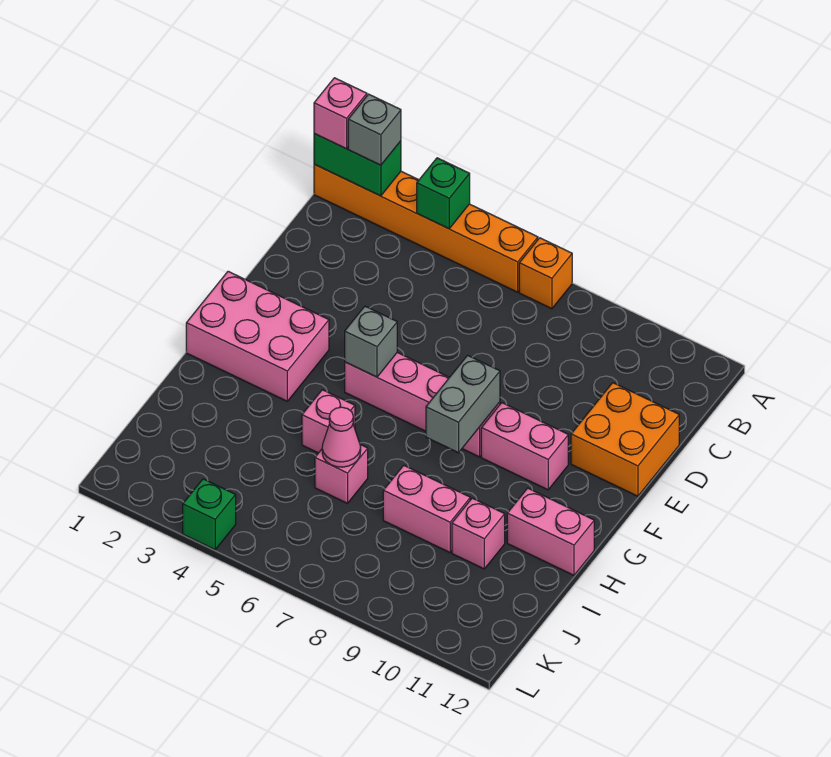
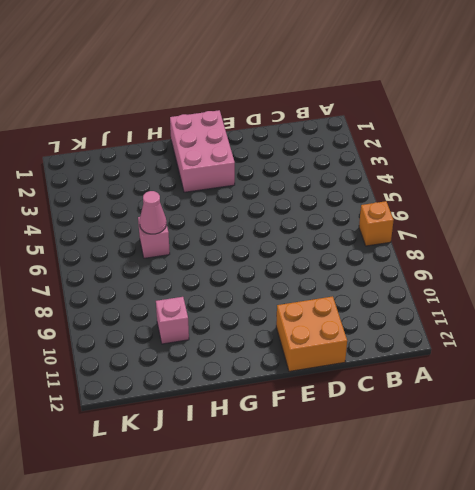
none -> orange 1x6 brick [314,164,538,292]
none -> pink 1x4 brick [345,352,500,457]
none -> pink 1x2 brick [481,403,568,490]

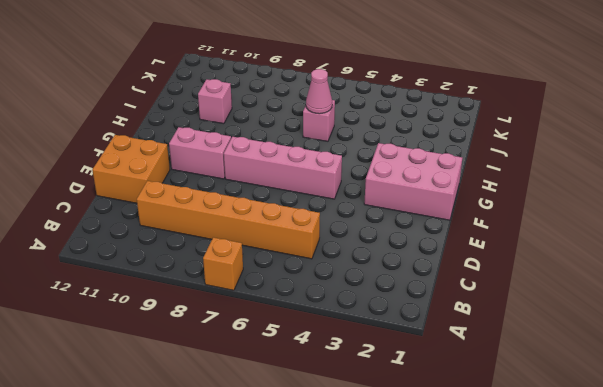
orange 1x6 brick [137,181,320,259] -> orange 1x6 brick moved to [314,164,538,292]
none -> pink 1x1 brick [302,390,355,453]
none -> pink 1x2 brick [507,488,594,575]
none -> pink 1x2 brick [383,465,470,553]

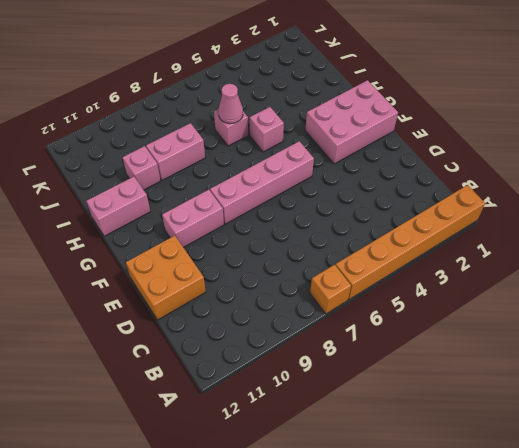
none -> green 1x1 brick [183,479,236,550]
none -> green 1x2 brick [314,134,401,196]
none -> green 1x1 brick [417,158,470,229]

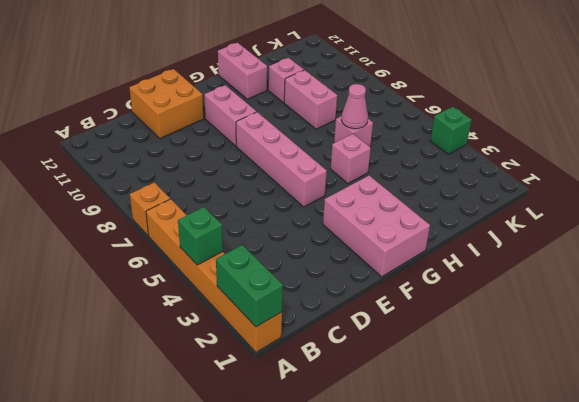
none -> grey 1x1 brick [345,306,397,377]
none -> grey 1x2 brick [426,355,500,453]
none -> pink 1x1 brick [314,78,367,149]

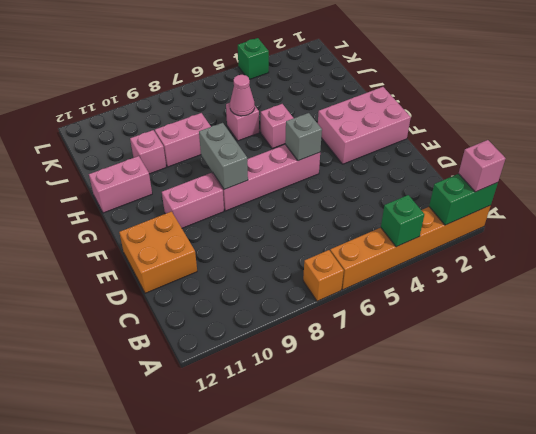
none -> grey 1x1 brick [348,94,401,165]

